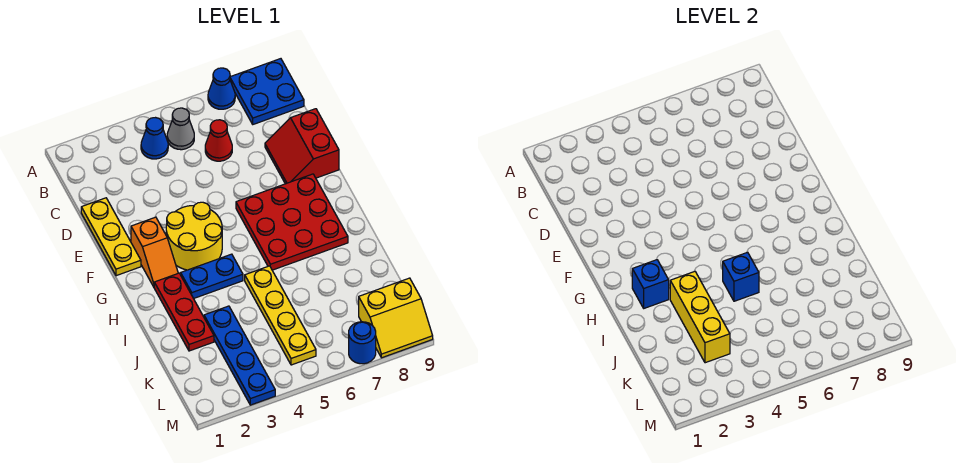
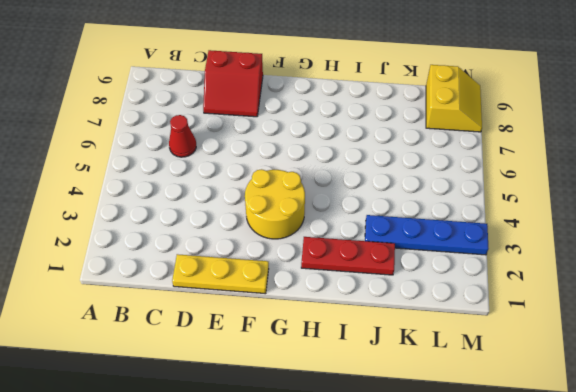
none -> blue 1x1 cone [208,68,235,109]
none -> blue 2x2 plate [230,59,304,124]
none -> blue 1x1 cone [141,118,168,159]

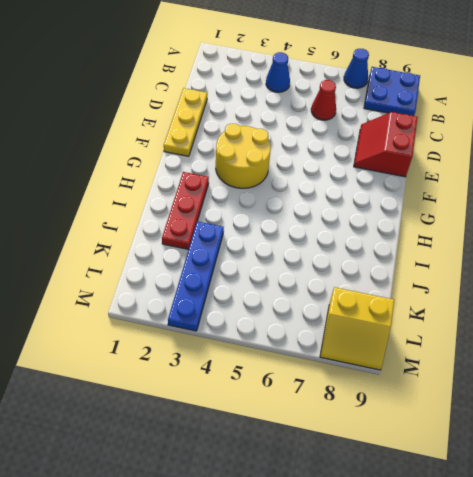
none -> grey 1x1 cone [167,108,194,150]
none -> orange 1x2 slope [131,217,178,287]
none -> red 3x3 plate [236,174,348,270]

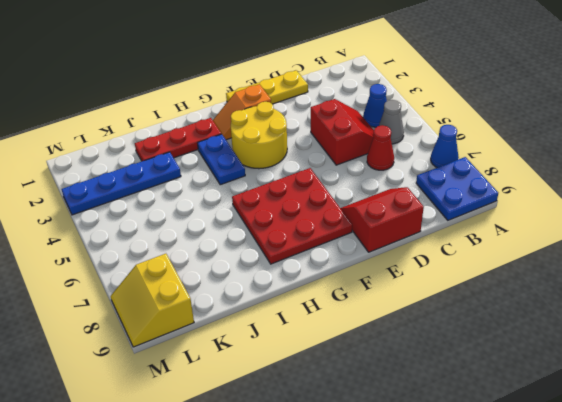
red 2x2 slope [311,99,374,165] -> none
none -> yellow 1x4 plate [245,266,316,365]
none -> blue 1x1 round brick [349,322,376,364]
none -> blue 1x1 brick [632,260,669,308]

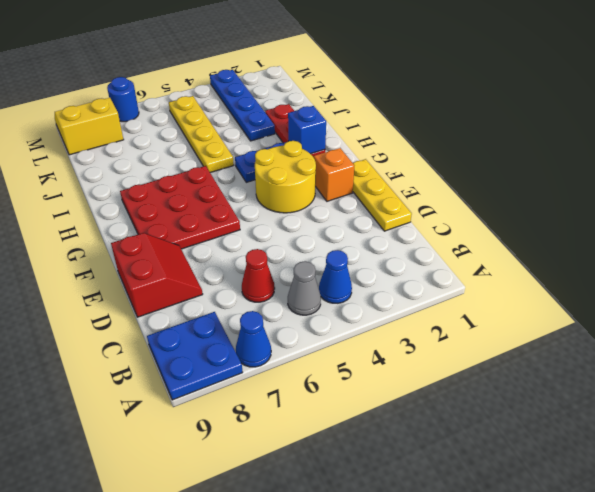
none -> yellow 1x3 brick [670,271,730,363]
none -> blue 1x1 brick [723,252,759,301]

